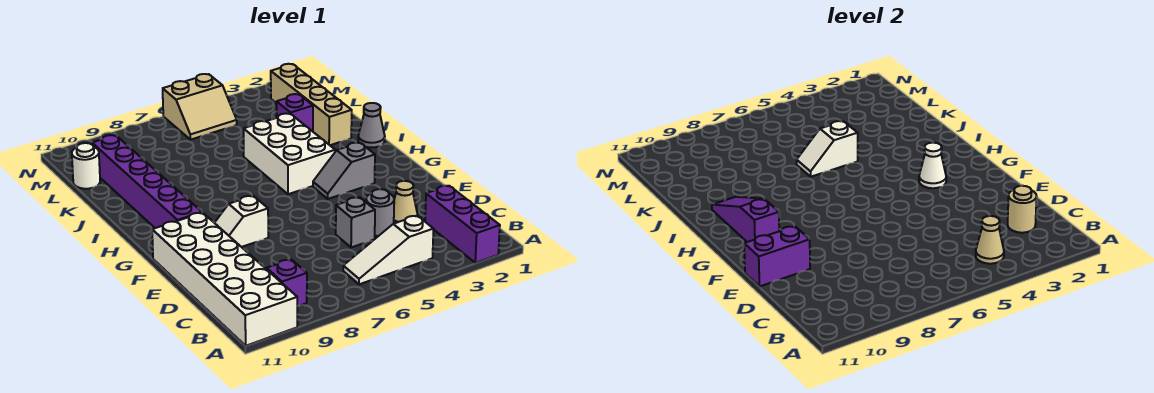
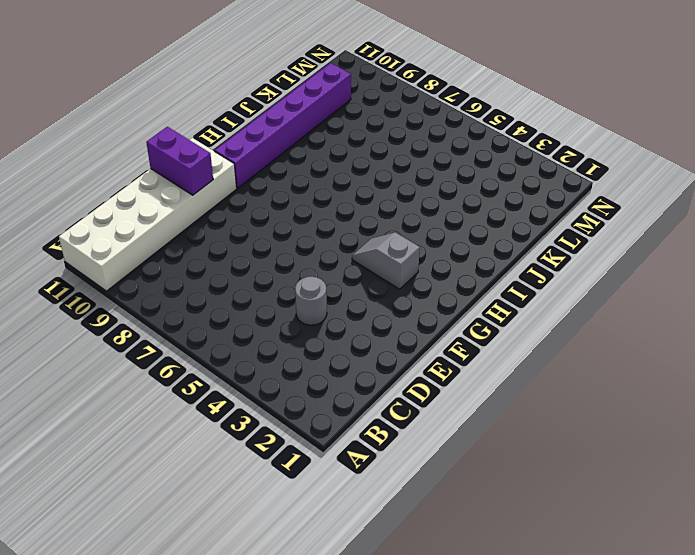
none -> purple 1x3 brick [425,186,500,263]
none -> white 1x3 slope [343,216,433,284]
none -> purple 1x1 brick [267,259,307,306]

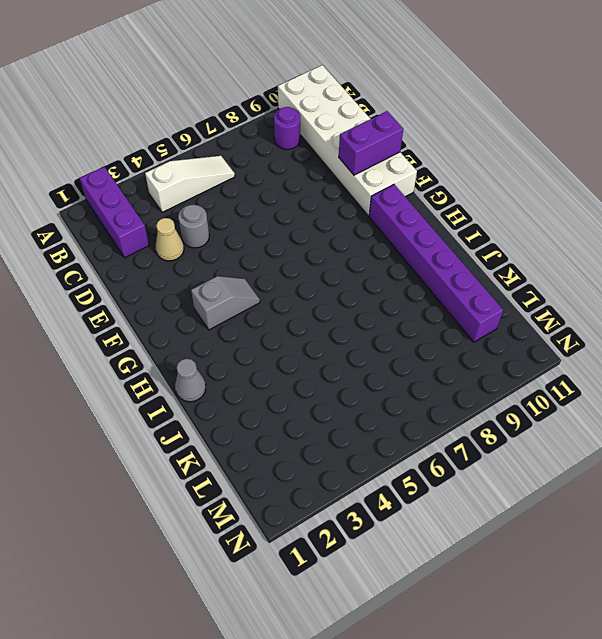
purple 1x1 round brick [274,107,300,149] -> purple 1x1 brick [267,259,307,306]
none -> grey 1x1 brick [336,197,375,247]
none -> white 1x2 slope [215,196,268,247]
none -> white 2x3 brick [244,113,335,194]

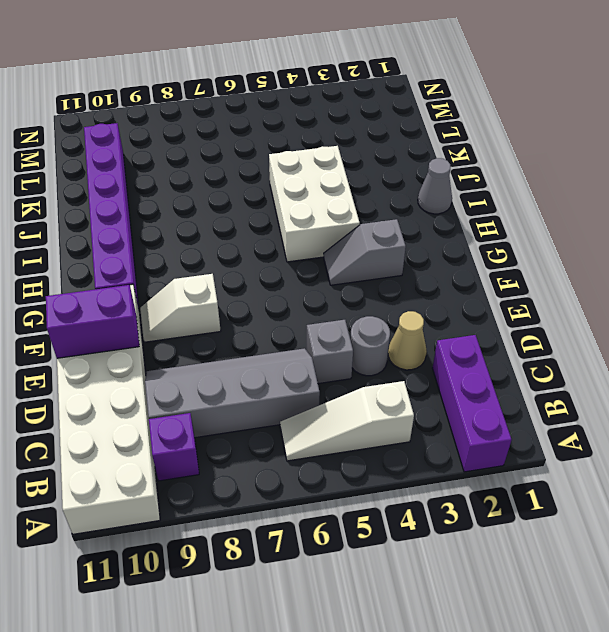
grey 2x4 slope [145,348,320,438] -> none
none -> tan 1x4 brick [271,64,352,145]
none -> purple 1x1 brick [277,94,313,131]
none -> white 1x1 round brick [72,143,100,189]

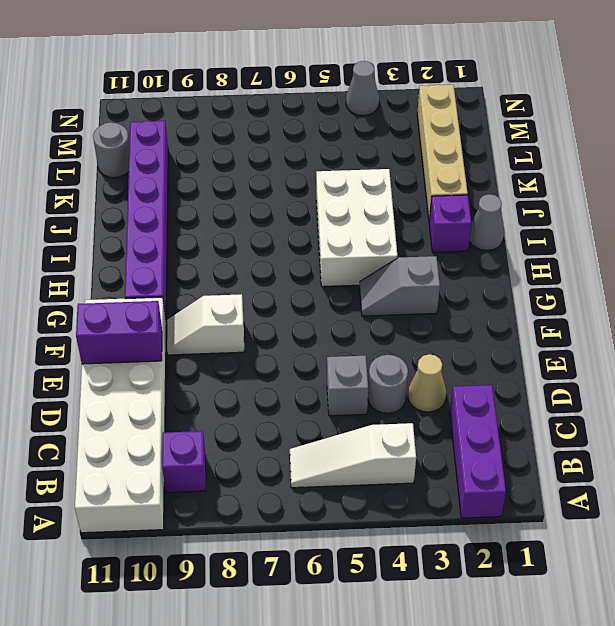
purple 1x1 brick [429,195,471,252] -> purple 1x1 brick moved to [277,94,313,131]
grey 1x1 round brick [93,122,130,178] -> white 1x1 round brick [72,143,100,189]
grey 1x1 cone [346,61,379,116] -> none
none -> tan 2x2 slope [163,74,237,140]
none -> tan 1x1 cone [976,216,1004,264]
none -> tan 1x1 round brick [1008,186,1037,233]

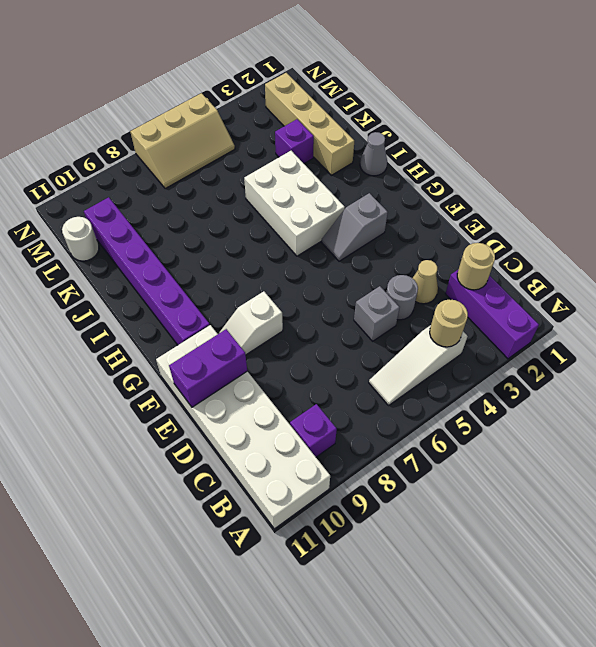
tan 1x1 round brick [430,299,468,347] -> tan 1x1 cone [976,216,1004,264]
tan 2x3 slope [130,93,235,189] -> tan 2x2 slope [163,74,237,140]
none -> white 1x1 cone [919,143,946,188]
none -> purple 1x3 slope [712,197,779,242]
none -> white 1x2 slope [797,121,858,177]

